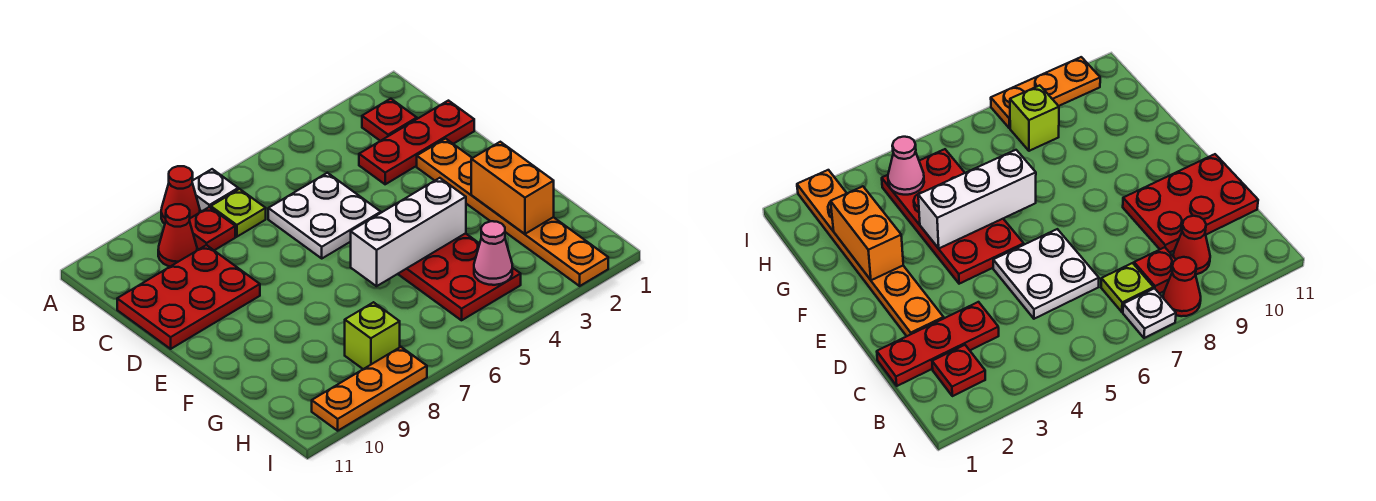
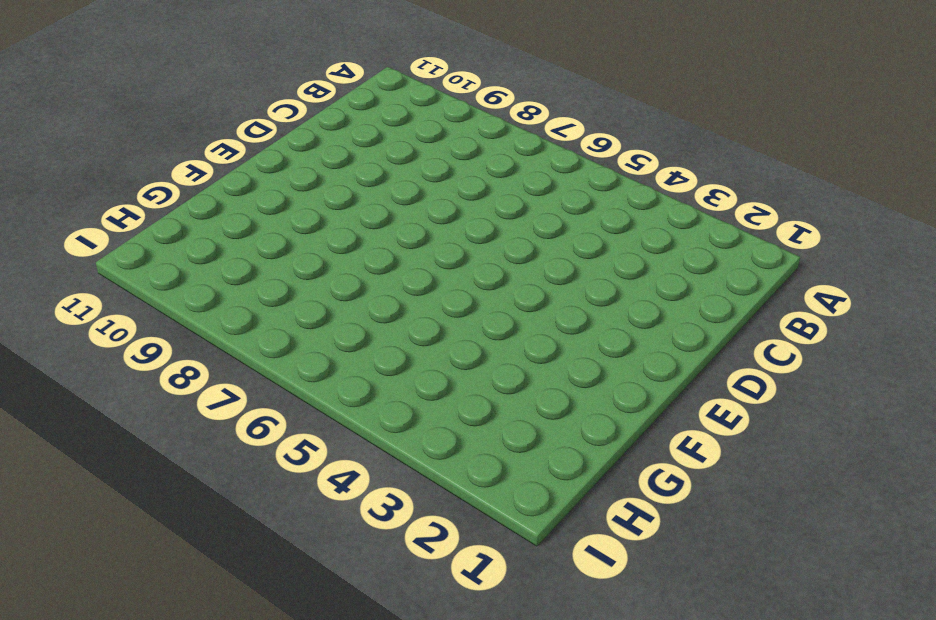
none -> white 1x1 plate [192,169,238,211]
none -> red 1x1 cone [161,166,200,224]
none -> red 1x1 plate [362,99,417,141]

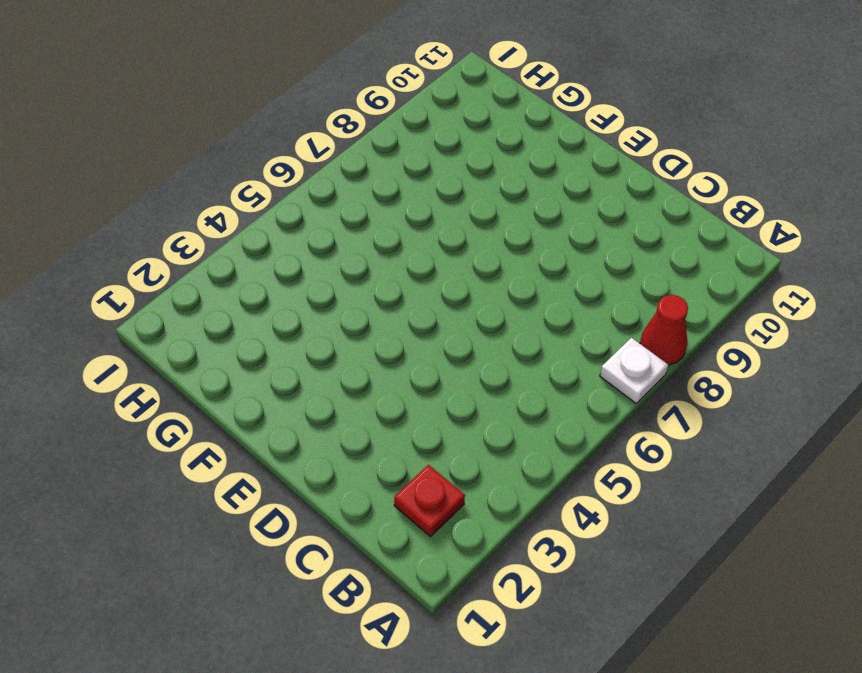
none -> lime 1x1 plate [211,189,266,237]
none -> red 1x1 plate [189,207,235,250]
none -> red 1x1 cone [158,204,197,266]

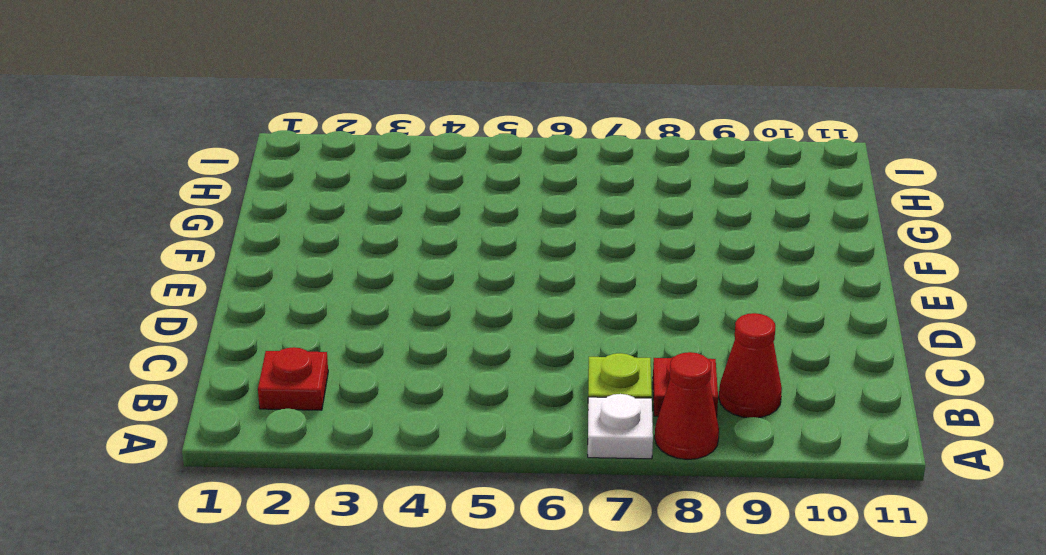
none -> red 1x3 plate [359,101,474,184]
none -> white 2x2 plate [268,173,381,258]
none -> red 2x3 plate [117,245,260,349]

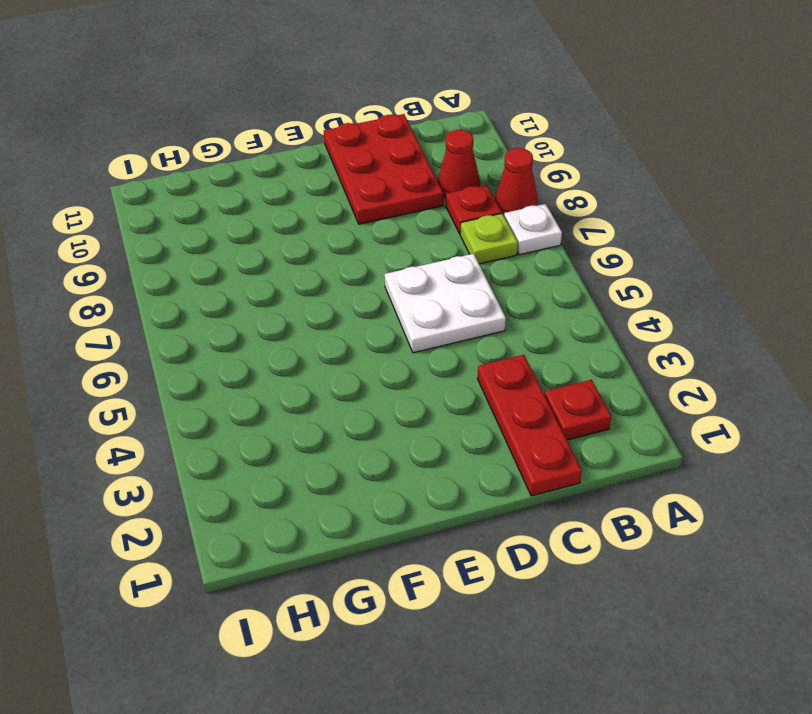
none -> orange 1x6 plate [417,139,608,286]
none -> red 2x4 plate [398,233,521,320]
none -> lime 1x1 brick [345,302,400,369]

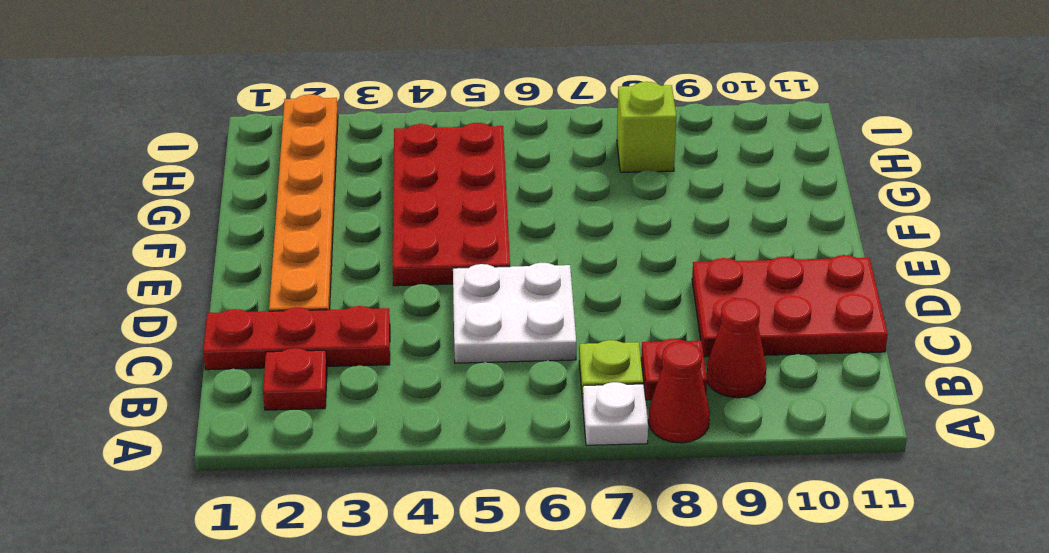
none -> orange 1x3 plate [312,347,427,431]
none -> orange 1x2 brick [471,142,554,234]
none -> white 1x3 brick [351,178,466,286]

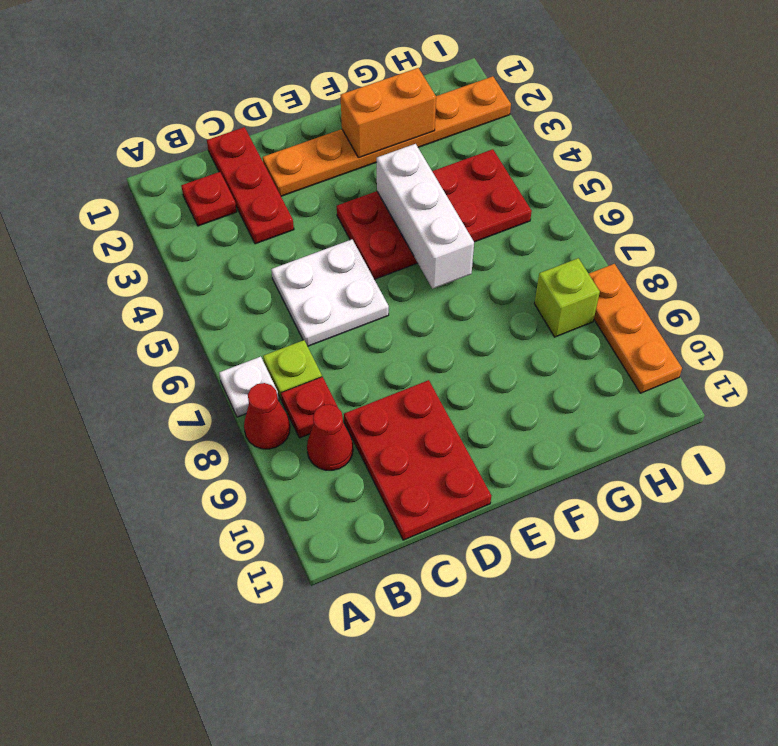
none -> pink 1x1 cone [474,221,512,285]

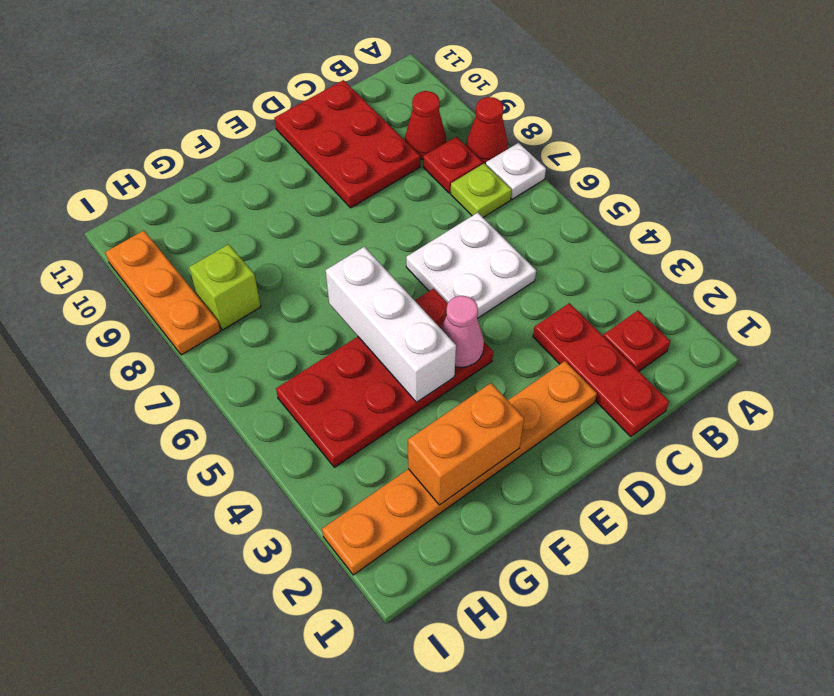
pink 1x1 cone [441,296,484,368] -> pink 1x1 cone moved to [474,221,512,285]

